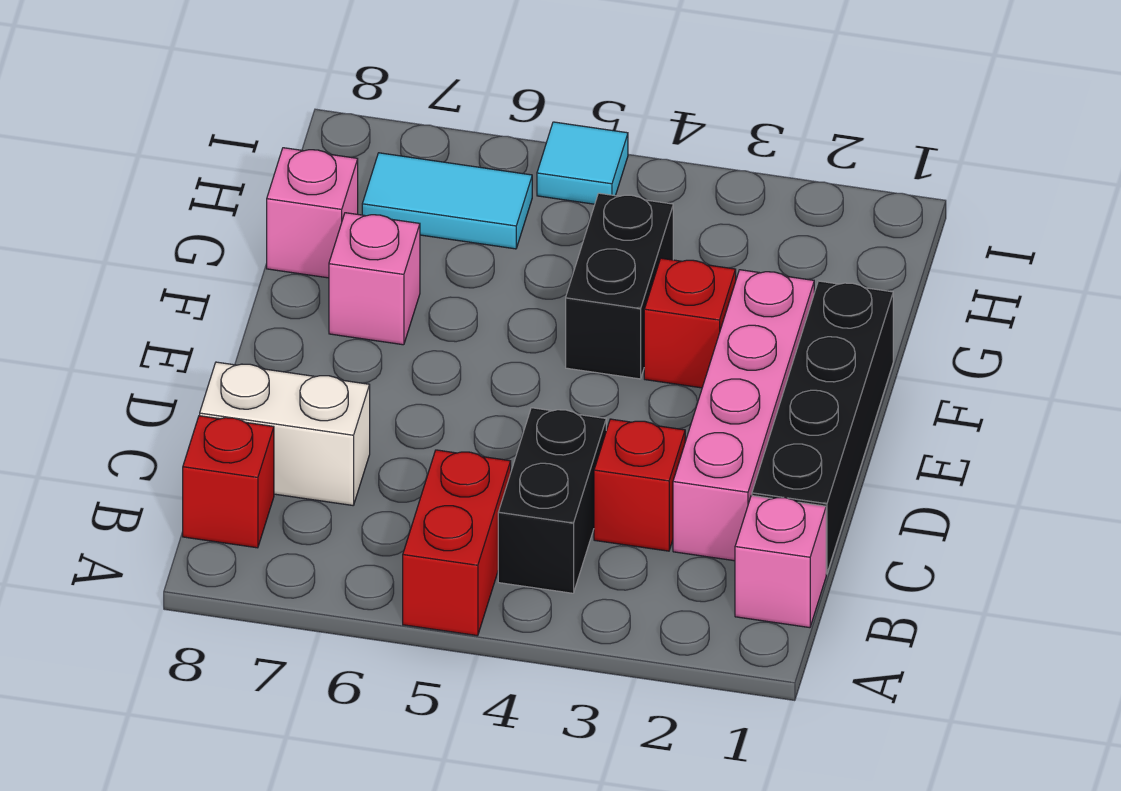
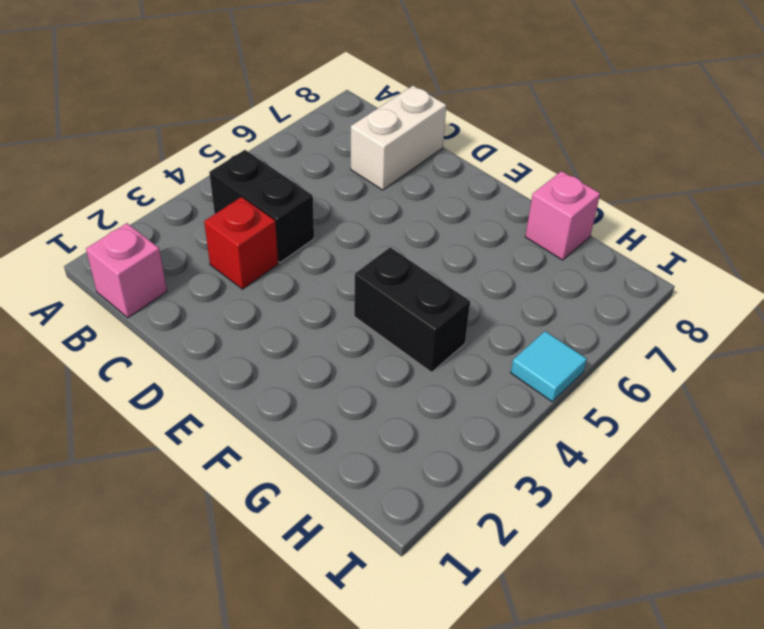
none -> red 1x2 brick [403,450,511,636]
none -> red 1x1 brick [183,416,274,548]
none -> black 1x4 brick [752,281,893,574]

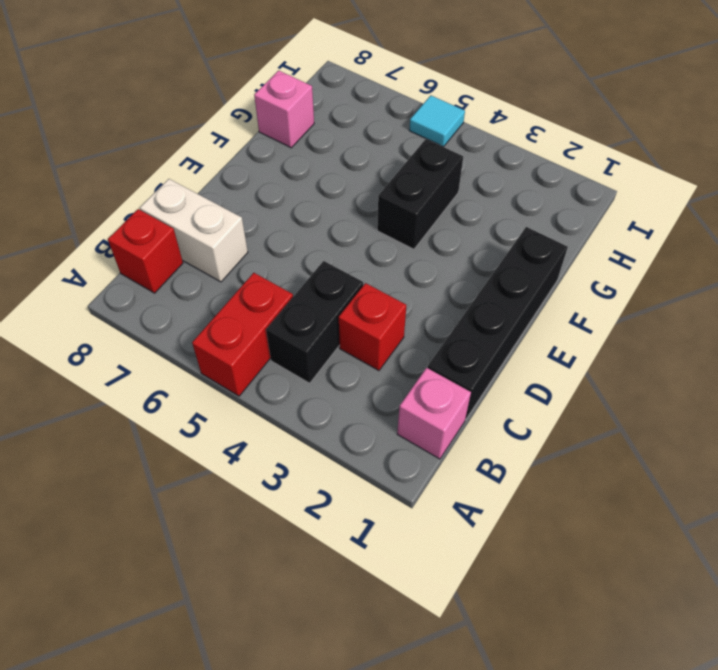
none -> pink 1x4 brick [673,270,814,561]
none -> red 1x1 brick [644,258,736,388]
none -> pink 1x1 brick [329,213,420,345]

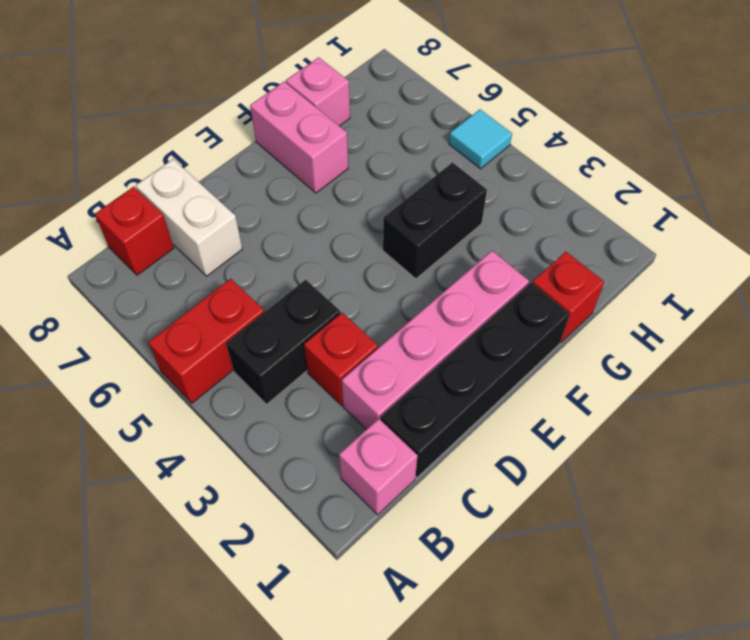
pink 1x2 brick [250,82,348,193] -> pink 1x1 brick [329,213,420,345]
red 1x1 brick [532,252,604,342] -> red 1x1 brick moved to [644,258,736,388]
none -> cyan 1x2 tile [362,153,532,249]

